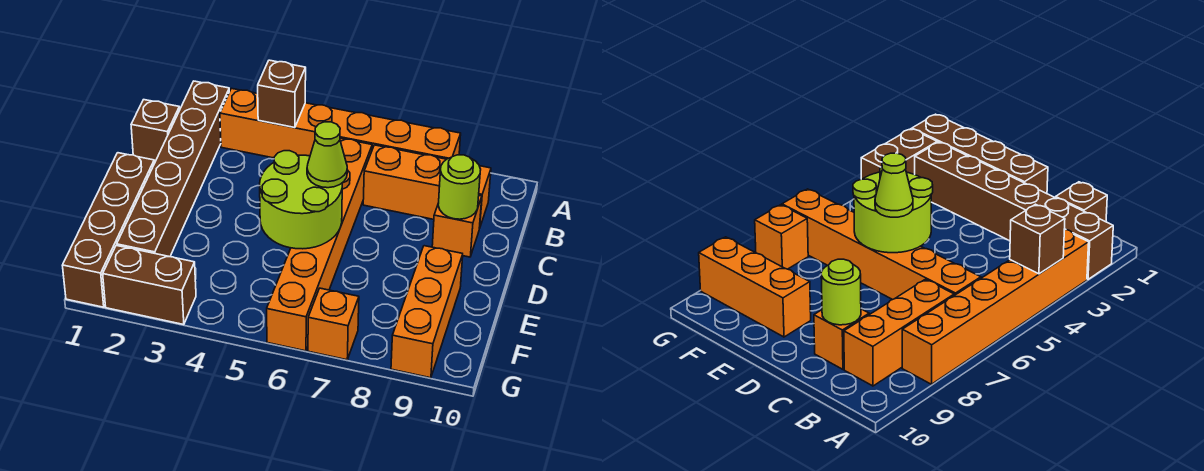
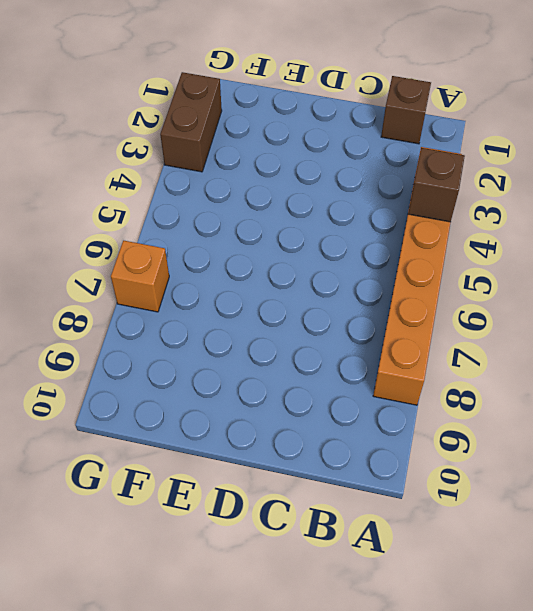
none -> brown 1x6 brick [117,81,229,257]
none -> orange 1x6 brick [267,138,372,351]
none -> orange 1x3 brick [363,145,491,228]

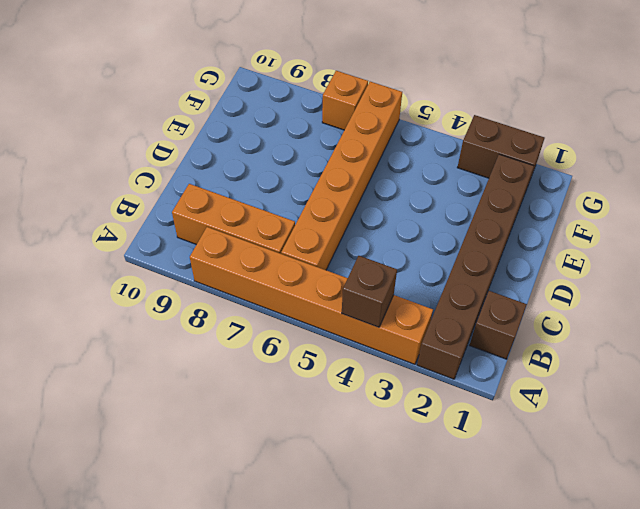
none -> orange 1x1 brick [432,195,482,257]
none -> brown 1x4 brick [62,153,154,307]
none -> orange 1x3 brick [391,246,463,378]

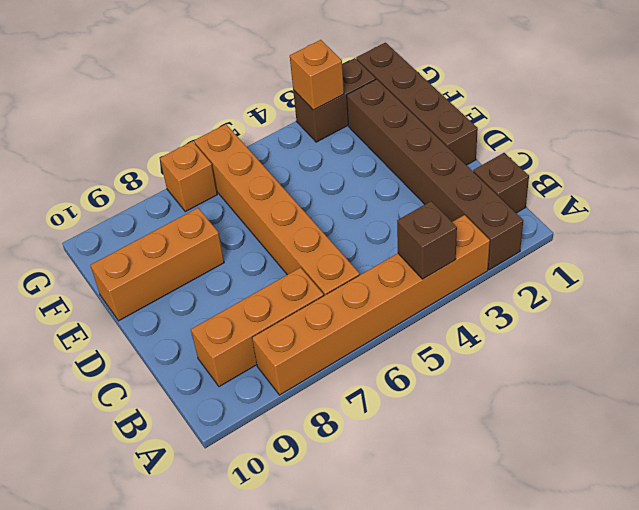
orange 1x3 brick [90,208,224,321] -> orange 1x3 brick turned to [391,246,463,378]
orange 1x1 brick [290,40,344,110] -> orange 1x1 brick moved to [432,195,482,257]
none -> lime 1x1 round brick [438,155,481,219]
none -> lime 2x2 round brick [260,151,342,249]
none -> lime 1x1 cone [307,122,347,188]

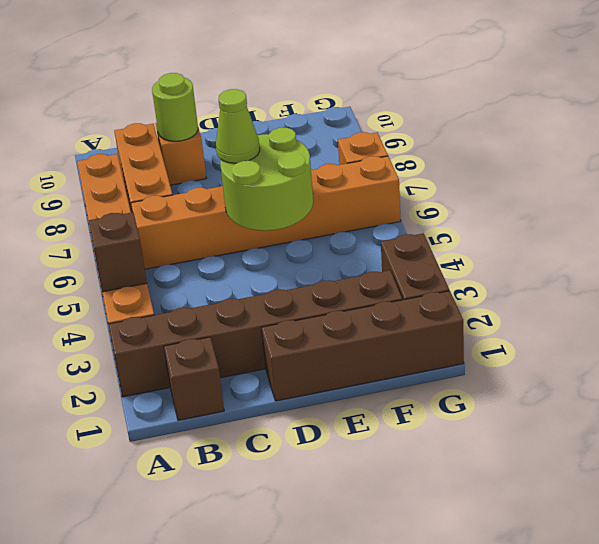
none -> orange 1x3 brick [391,246,463,378]

